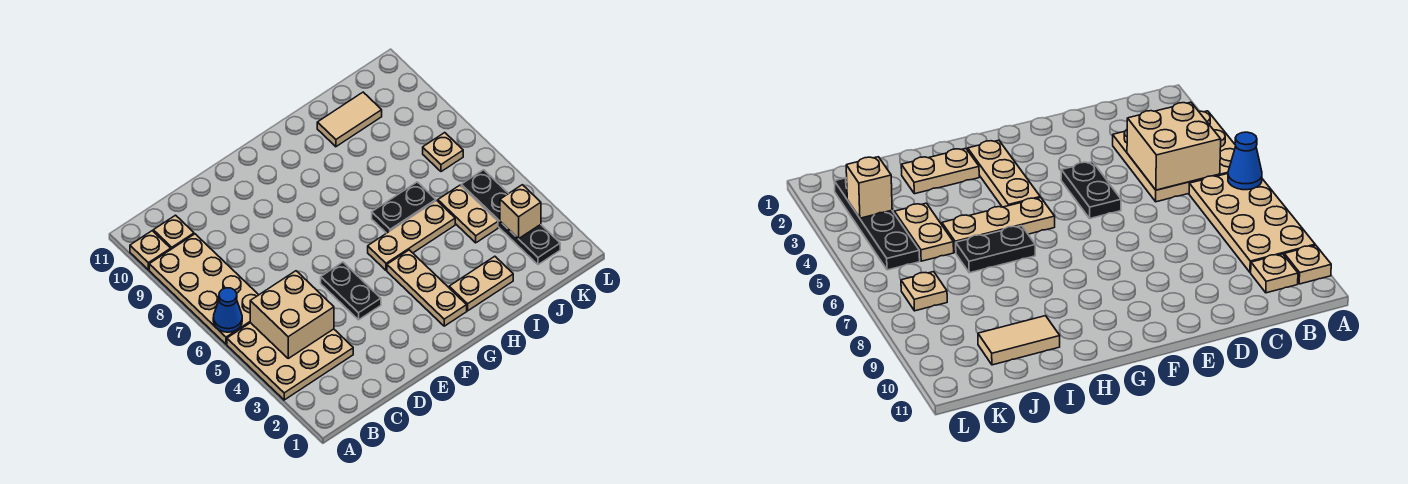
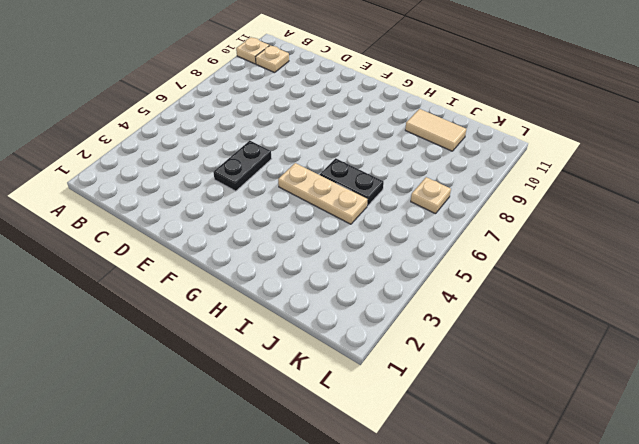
none -> tan 3x3 plate [227,323,353,400]
none -> tan 2x4 plate [149,234,258,344]
none -> tan 1x3 plate [387,250,467,326]

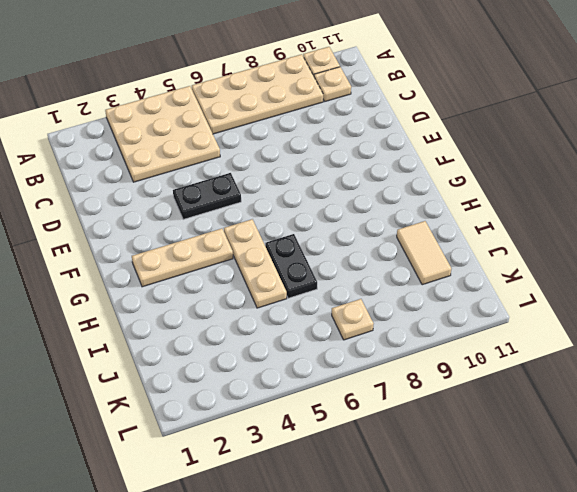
none -> tan 1x2 plate [449,256,513,311]
none -> tan 1x2 plate [438,185,498,243]
none -> black 1x4 plate [461,170,560,265]

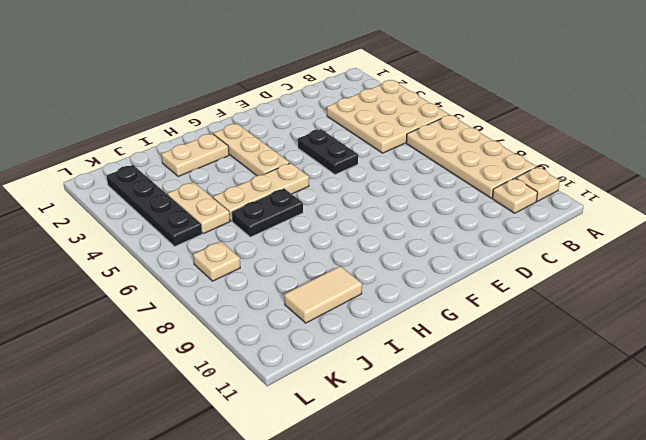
none -> blue 1x1 cone [213,288,242,332]
none -> tan 2x2 brick [250,271,334,358]
none -> tan 1x1 brick [500,185,541,239]

